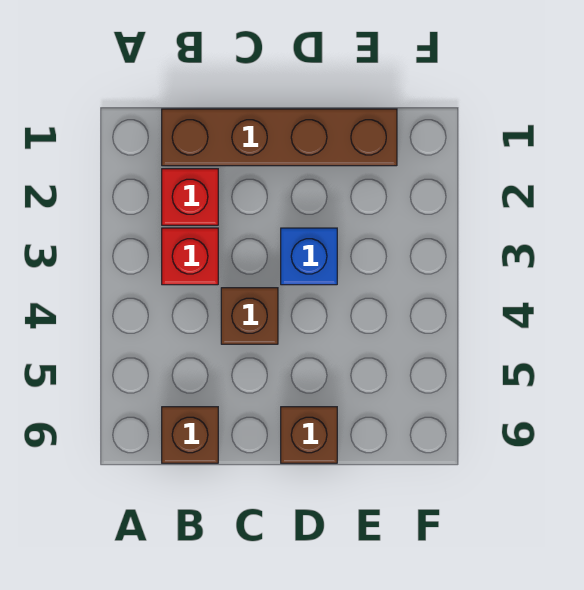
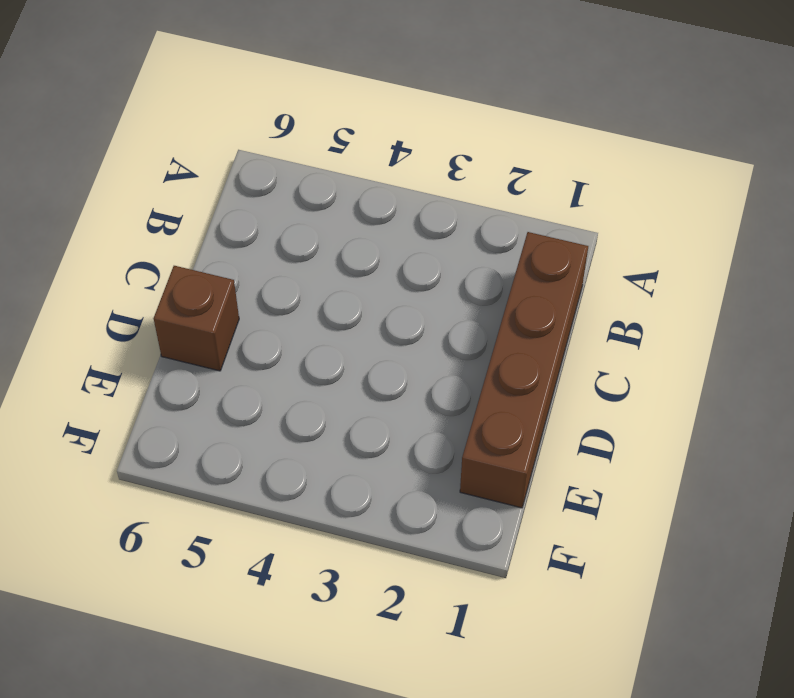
none -> red 1x1 brick [162,169,218,225]
none -> red 1x1 brick [162,228,218,285]

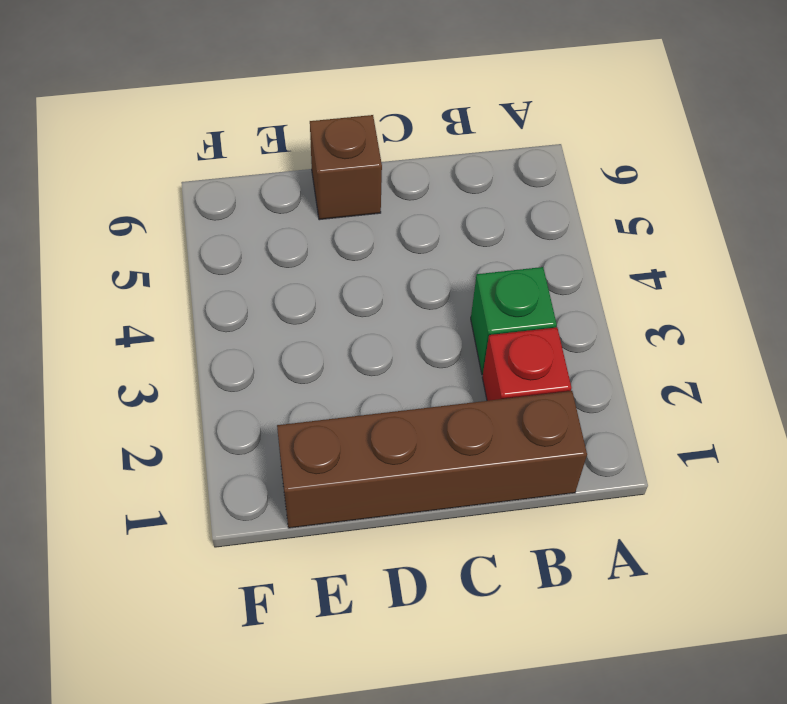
green 1x1 brick [471,267,557,375] -> red 1x1 brick [162,228,218,285]
none -> brown 1x1 brick [162,407,218,463]
none -> brown 1x1 brick [221,288,278,344]

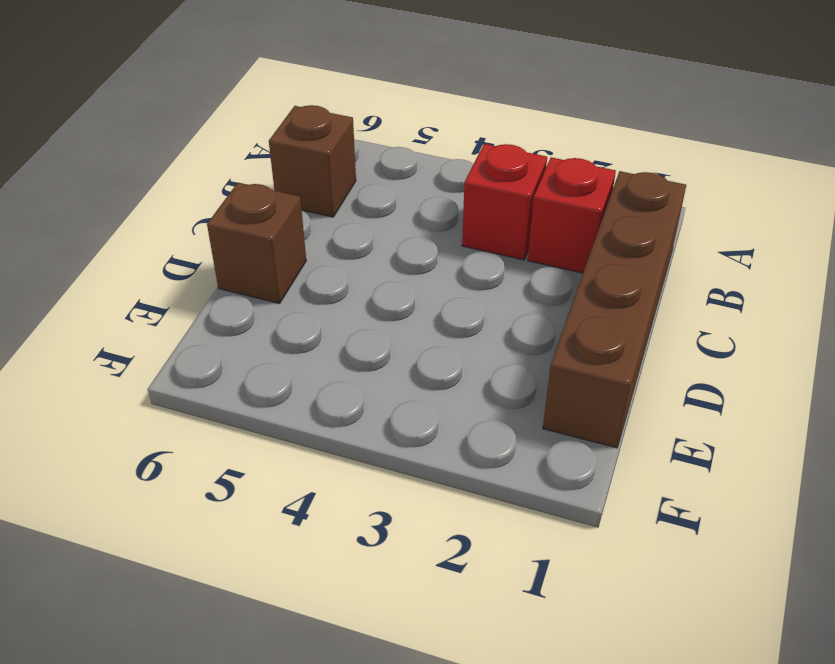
none -> brown 1x1 brick [221,288,278,344]
none -> blue 1x1 brick [281,228,337,285]

